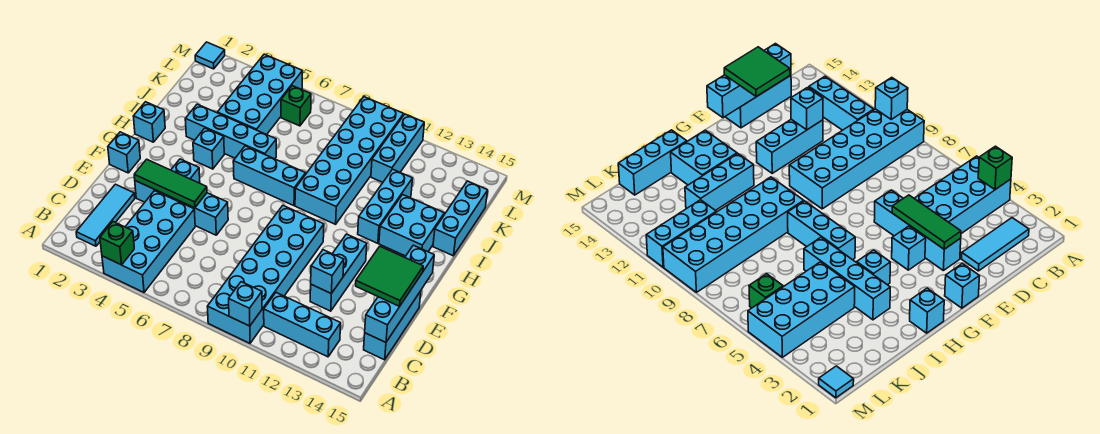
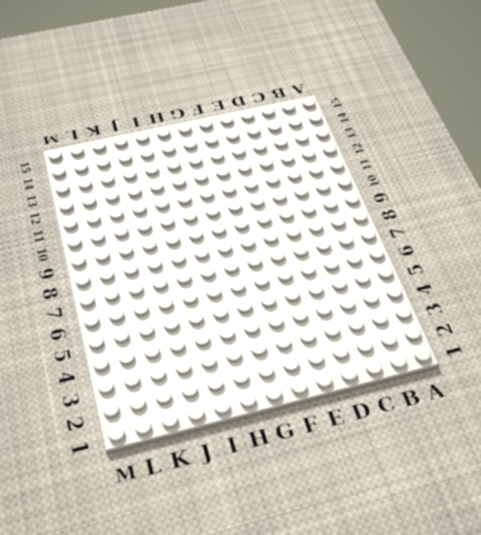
none -> cyan 2x4 brick [102,191,195,292]
none -> cyan 2x6 brick [207,206,324,343]
none -> cyan 1x3 tile [76,184,135,246]

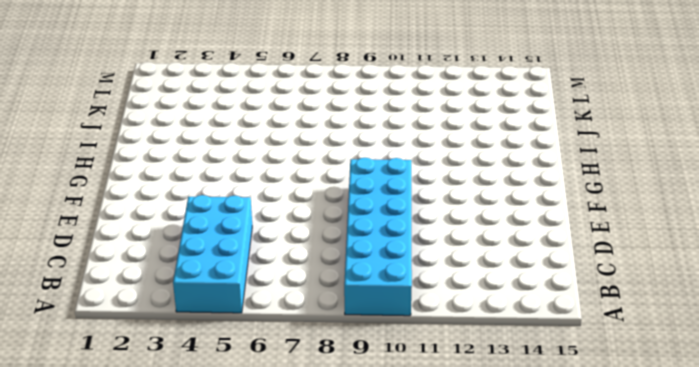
none -> cyan 1x3 tile [76,184,135,246]
none -> cyan 1x3 brick [264,293,341,357]
none -> cyan 1x3 brick [364,291,421,360]

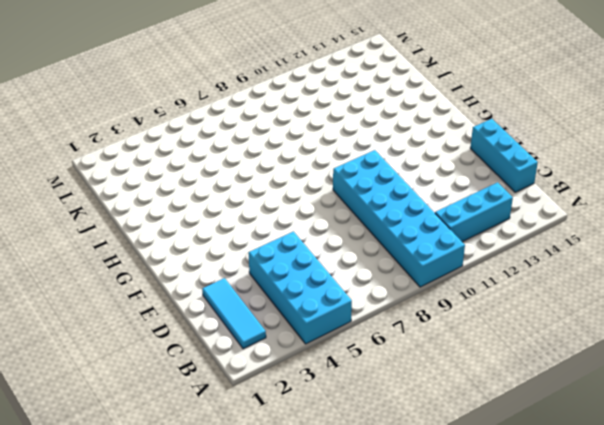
none -> cyan 1x3 brick [310,234,367,311]
none -> cyan 1x4 brick [135,181,228,235]
none -> cyan 1x1 brick [108,132,140,173]

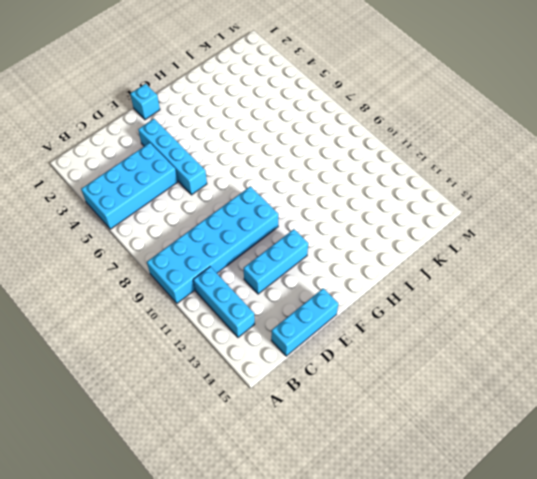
none -> cyan 1x3 tile [76,184,135,246]
none -> cyan 1x1 brick [171,159,200,183]
none -> cyan 1x1 brick [133,102,165,142]

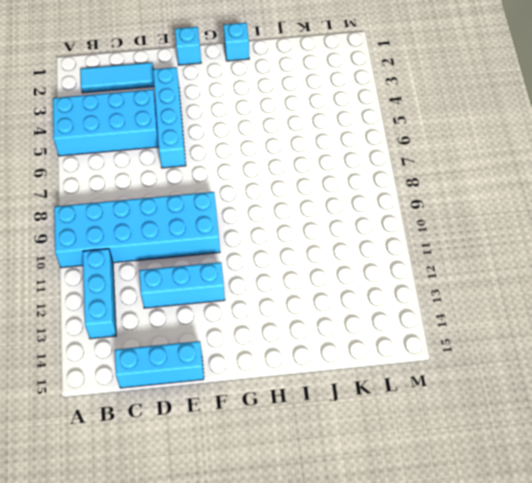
none -> cyan 1x1 brick [171,159,200,183]
none -> cyan 1x1 brick [193,128,224,169]
none -> cyan 1x3 brick [233,146,306,206]

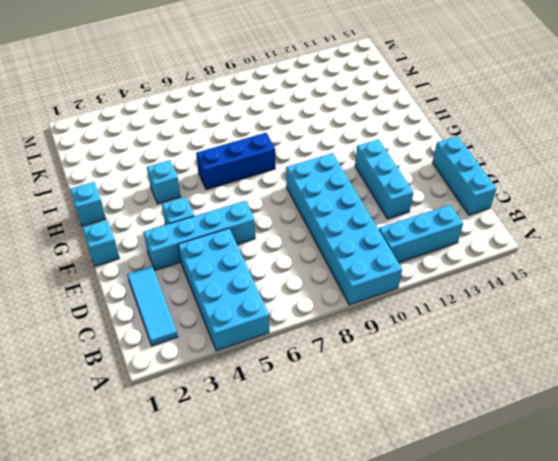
blue 1x3 brick [196,133,275,189] -> cyan 1x3 brick [233,146,306,206]
none -> cyan 2x6 brick [295,97,404,224]
none -> cyan 1x3 brick [358,169,413,243]
none -> cyan 2x2 brick [379,195,444,256]

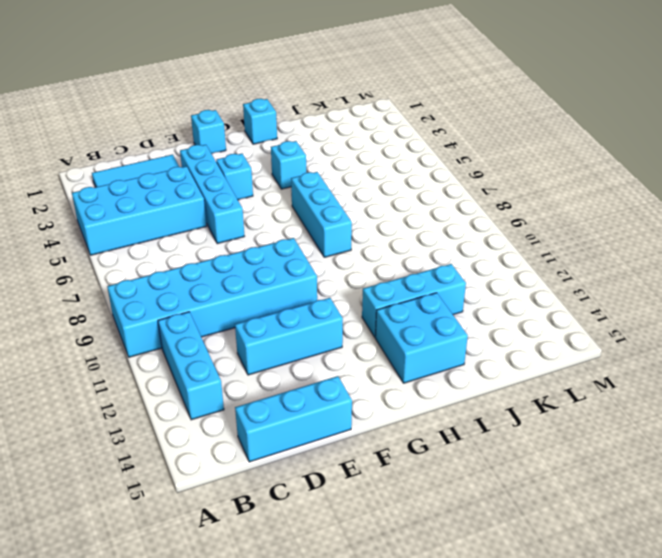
none -> cyan 2x6 brick [295,97,404,224]
none -> cyan 1x4 brick [185,104,276,159]
none -> cyan 1x3 brick [433,181,488,256]

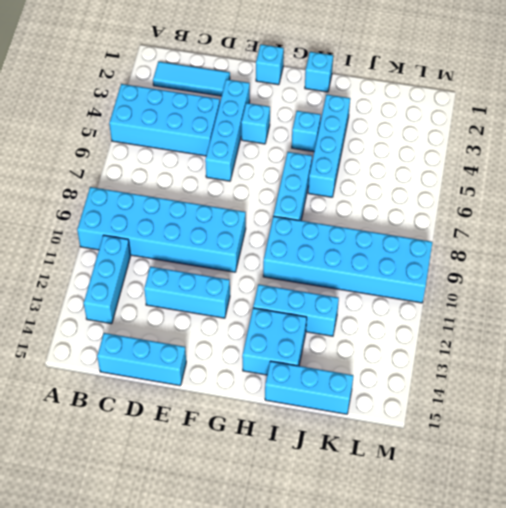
none -> cyan 2x4 brick [217,54,303,135]
none -> cyan 1x3 brick [371,114,424,182]
none -> green 1x1 brick [281,86,311,126]

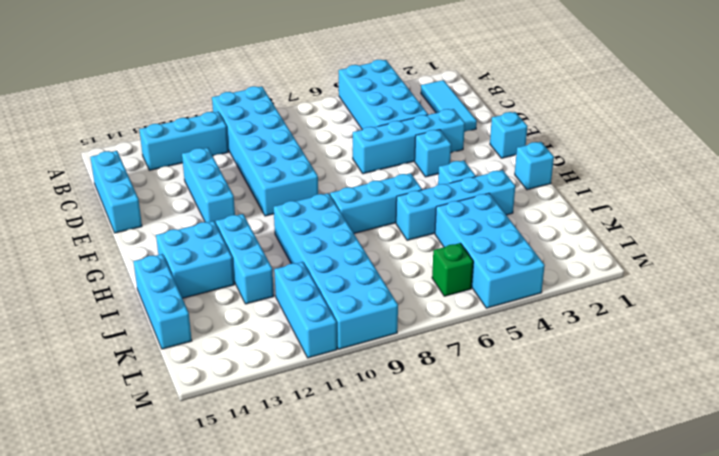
none -> cyan 1x1 tile [195,42,225,69]
none -> green 1x1 brick [100,222,134,265]
none -> cyan 1x1 brick [229,282,262,326]

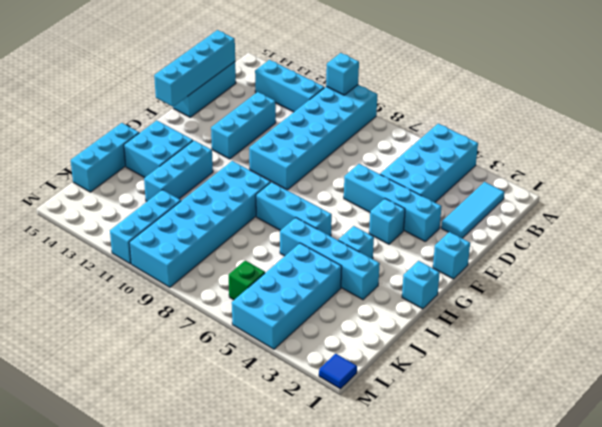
blue 1x1 tile [319,354,357,389] -> cyan 1x1 tile [195,42,225,69]
none -> green 1x1 brick [100,222,134,265]
none -> cyan 1x1 brick [311,250,344,293]
none -> green 1x3 tile [134,159,207,208]

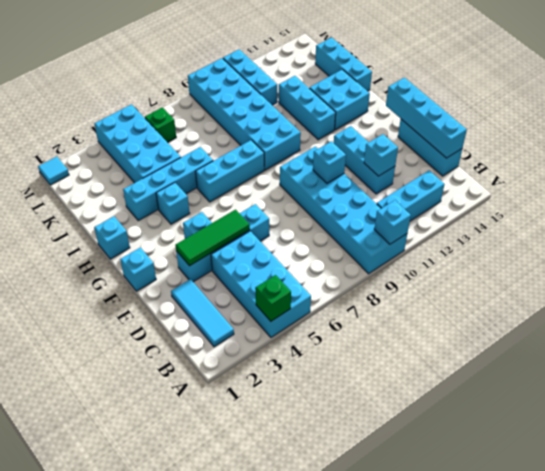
cyan 1x1 brick [313,141,346,183] -> none
none -> green 2x2 tile [356,246,423,307]

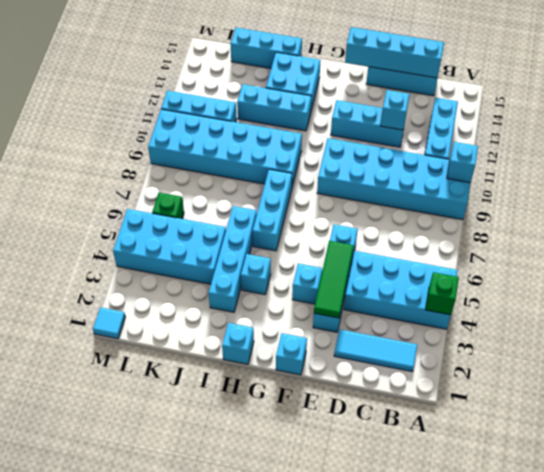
none -> green 2x2 tile [356,246,423,307]

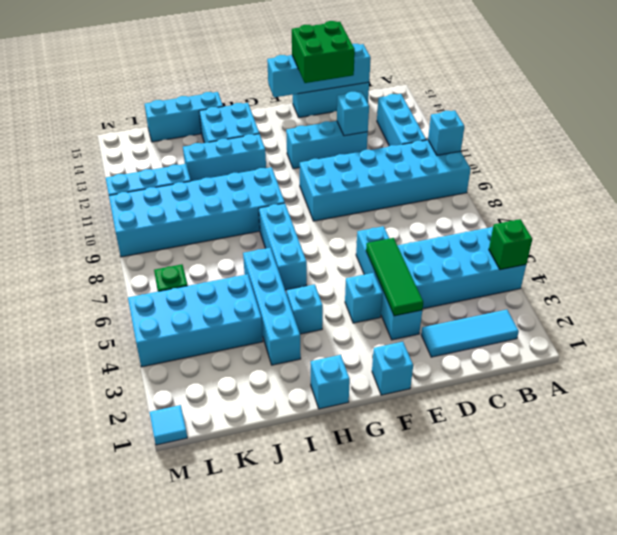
green 2x2 brick [292,21,355,83] -> green 2x2 tile [356,246,423,307]

